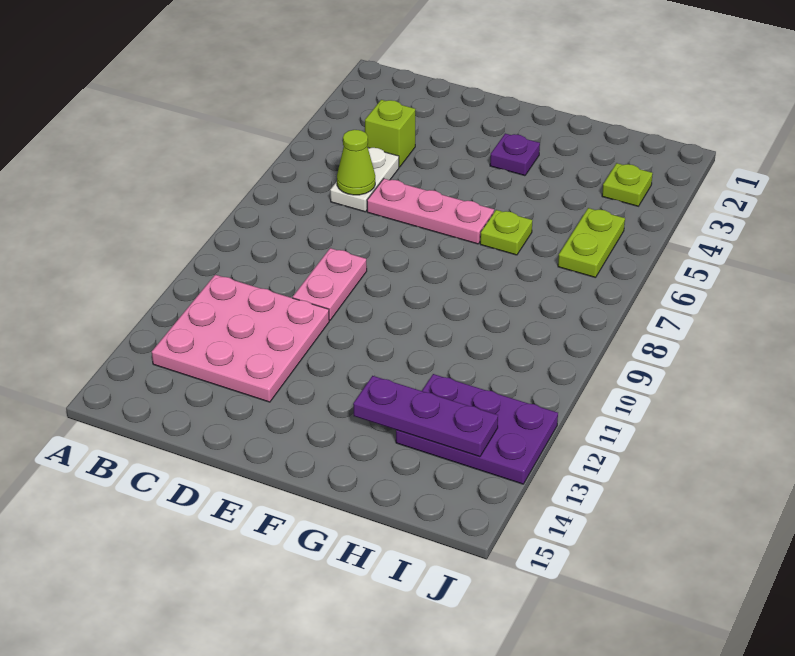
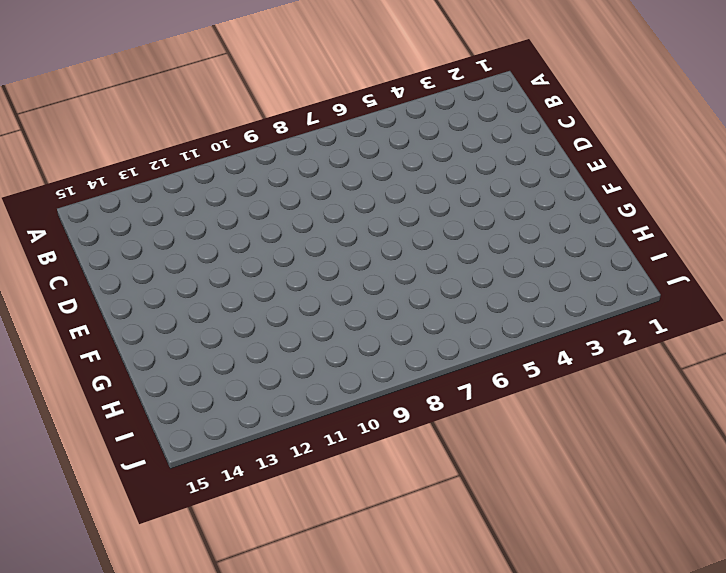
none -> pink 3x3 plate [152,275,329,402]
none -> lime 1x1 brick [365,100,415,167]
none -> white 1x2 plate [330,148,399,212]

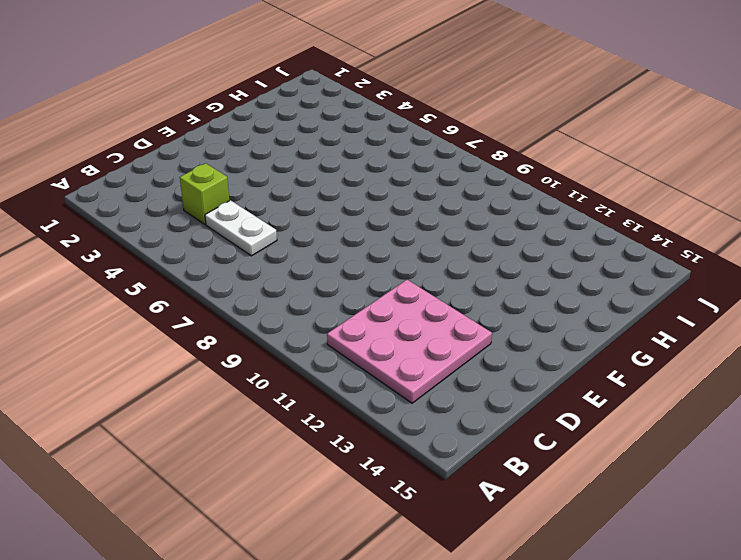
none -> pink 1x3 plate [367,179,494,244]
none -> pink 1x2 plate [293,248,367,321]
none -> purple 1x1 plate [490,134,540,176]

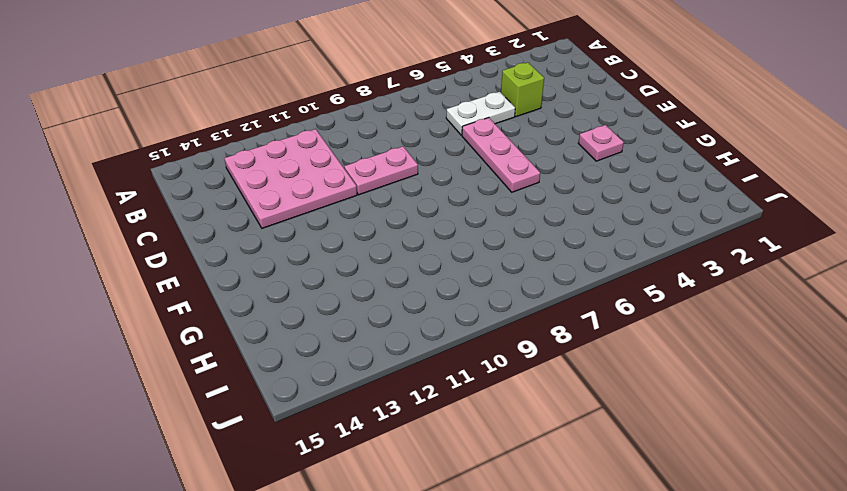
pink 1x1 plate [578,125,624,161] -> purple 1x1 plate [490,134,540,176]
none -> lime 1x1 plate [480,210,532,255]
none -> purple 2x3 plate [396,374,558,484]
none -> lime 1x1 plate [602,163,653,206]

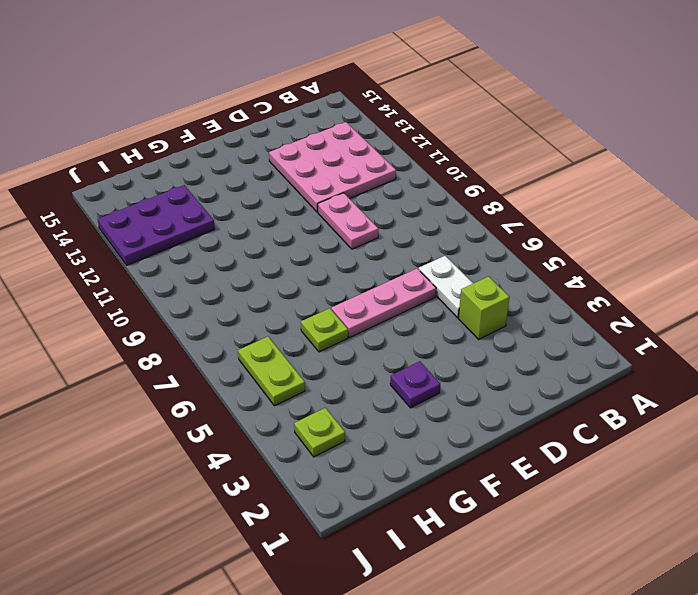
none -> lime 1x1 cone [337,130,375,195]
none -> purple 1x3 plate [353,376,498,457]

